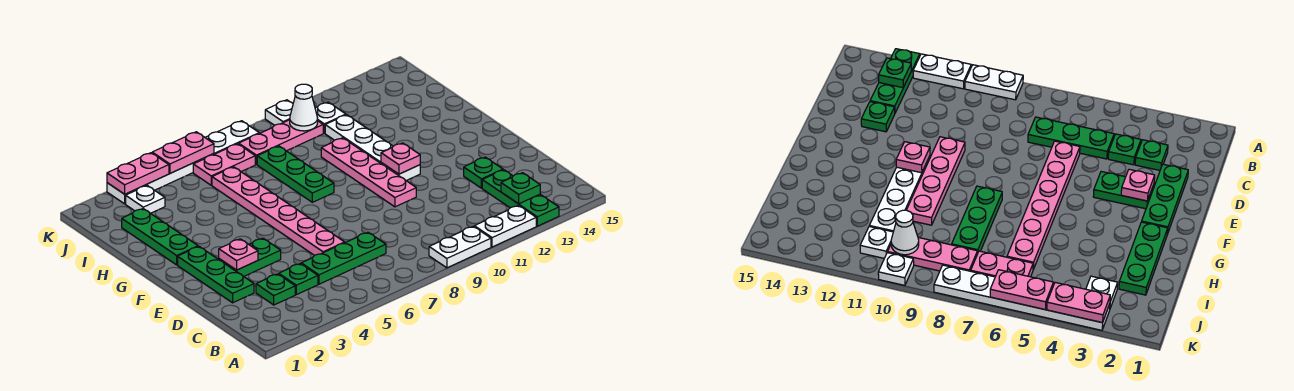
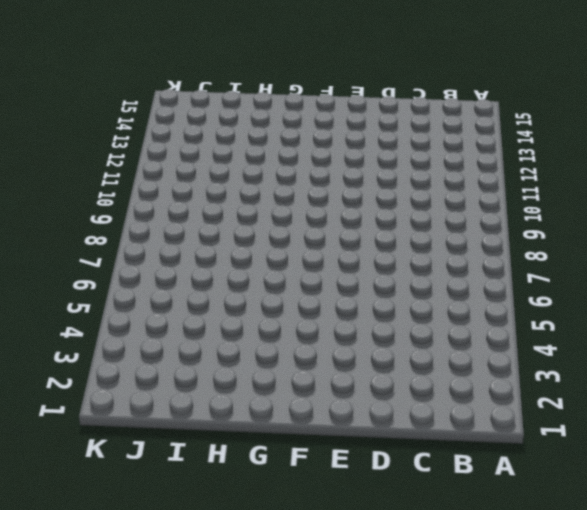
none -> white 1x2 plate [429,226,491,268]
none -> white 1x2 plate [474,206,536,247]
none -> green 1x3 plate [482,170,559,226]

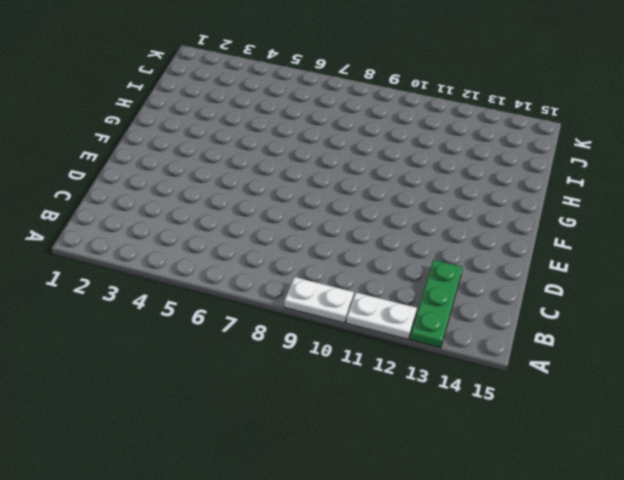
none -> green 1x1 plate [256,274,295,305]
none -> green 1x1 plate [279,264,318,295]
none -> green 1x3 plate [301,232,386,284]

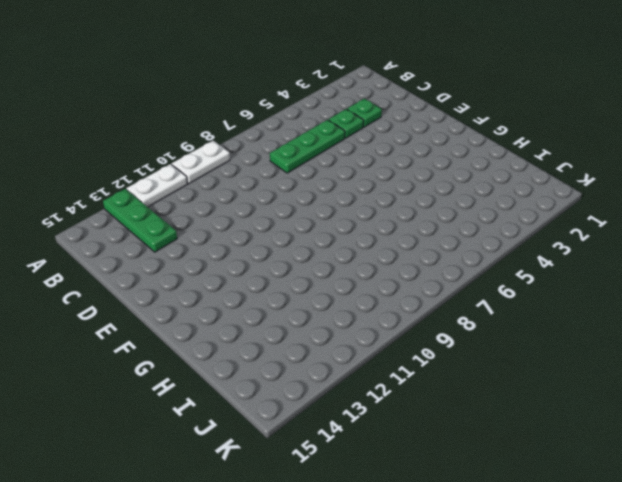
none -> green 1x3 plate [178,247,254,303]
none -> pink 1x6 plate [212,167,345,256]
none -> green 1x1 plate [464,157,503,188]

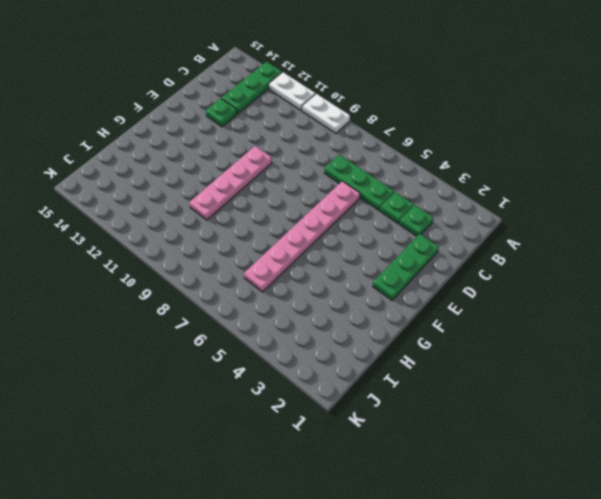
none -> green 1x2 plate [219,238,281,276]
none -> white 1x4 plate [325,115,420,180]
none -> green 1x3 plate [122,209,198,265]

